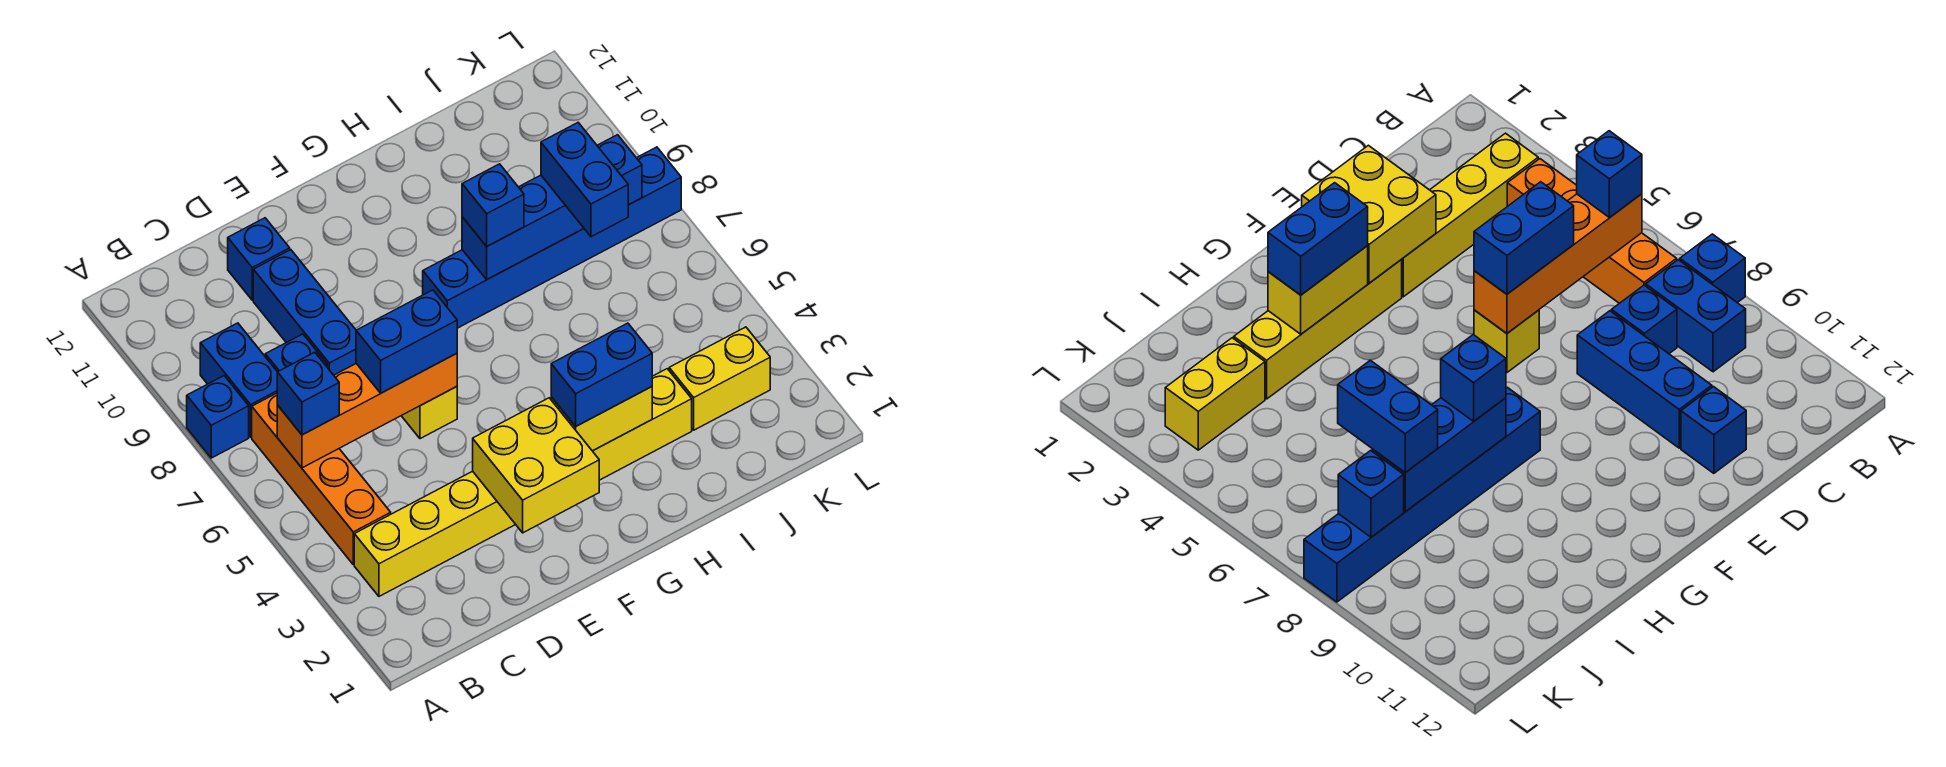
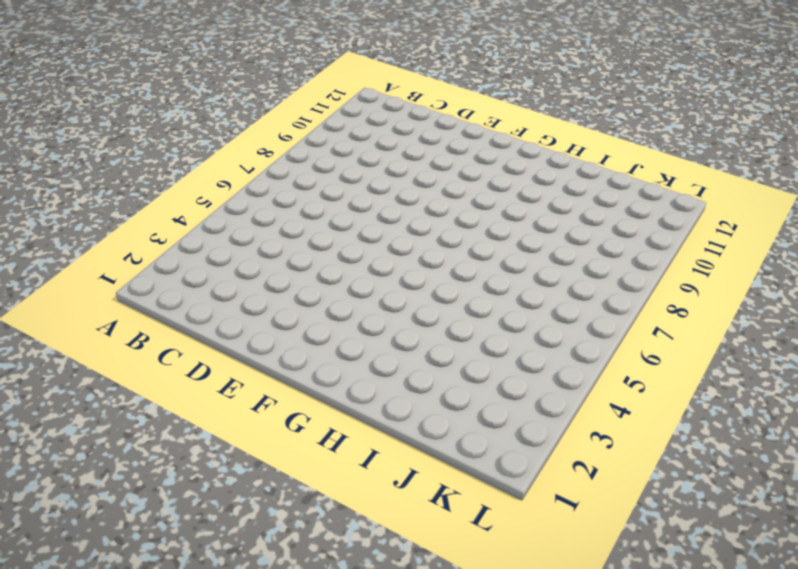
none -> blue 1x1 brick [187,376,249,458]
none -> yellow 1x4 brick [354,471,516,596]
none -> orange 1x4 brick [252,393,391,565]

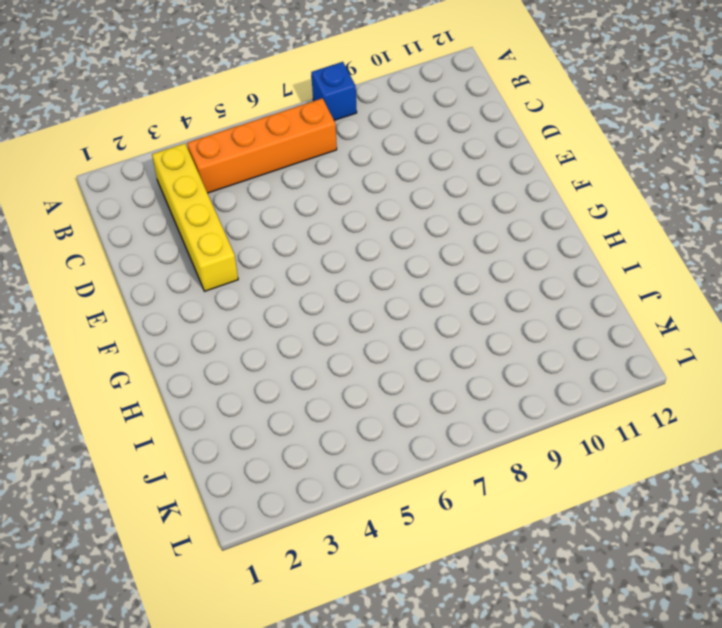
none -> blue 1x2 brick [200,323,277,437]
none -> blue 1x1 brick [265,334,327,372]
none -> blue 1x3 brick [253,250,356,375]

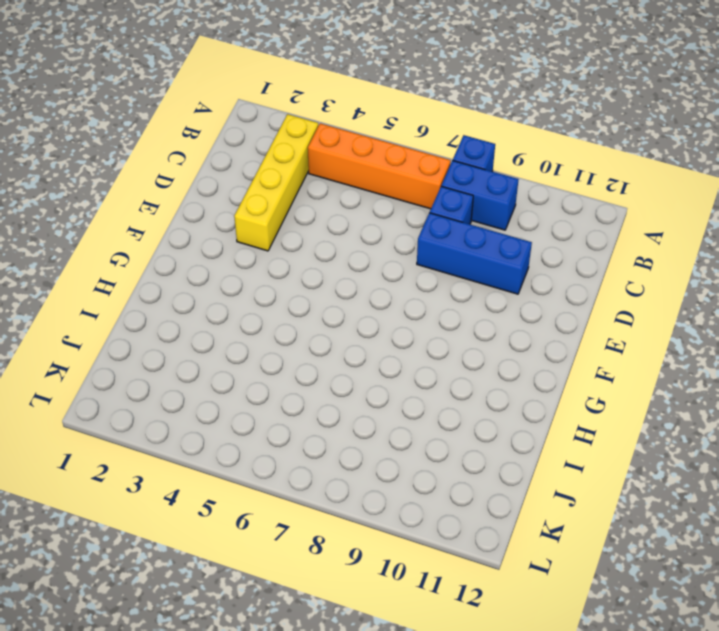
none -> blue 1x1 brick [228,218,290,300]
none -> yellow 1x1 brick [402,387,457,439]
none -> yellow 1x4 brick [593,369,692,480]

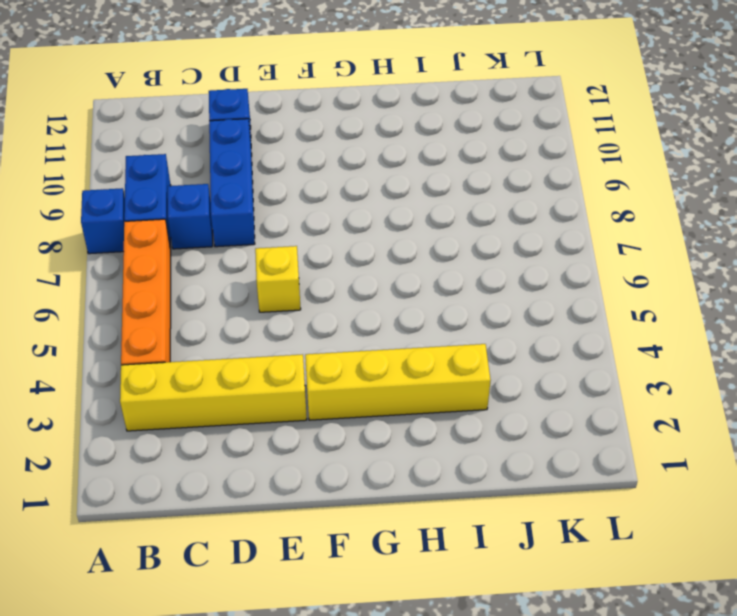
none -> blue 1x6 brick [423,147,681,328]
none -> yellow 1x2 brick [669,327,770,430]
none -> orange 1x4 brick [277,354,457,468]

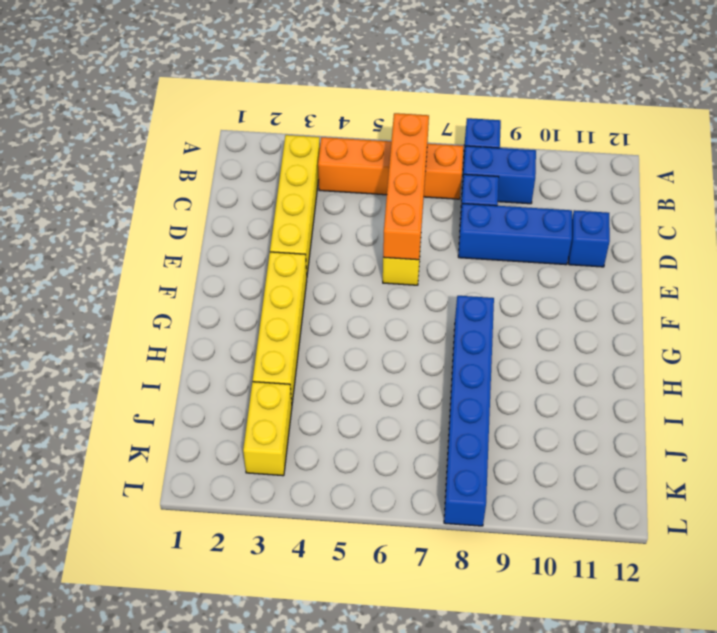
none -> yellow 2x2 brick [473,398,599,533]
none -> yellow 1x2 brick [551,387,652,451]
none -> blue 1x3 brick [462,175,584,279]

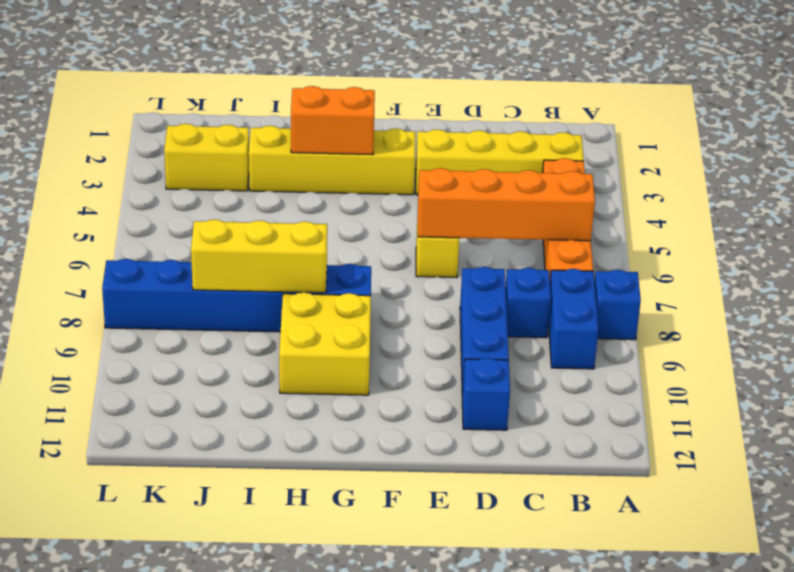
orange 1x2 brick [291,86,375,155] -> yellow 1x2 brick [551,387,652,451]
yellow 2x2 brick [279,292,371,395] -> yellow 2x2 brick moved to [473,398,599,533]
yellow 1x3 brick [191,219,327,293] -> blue 1x3 brick [462,175,584,279]
none -> blue 1x1 brick [597,135,642,205]
none -> blue 1x1 brick [277,352,339,435]
none -> blue 1x2 brick [356,290,457,393]

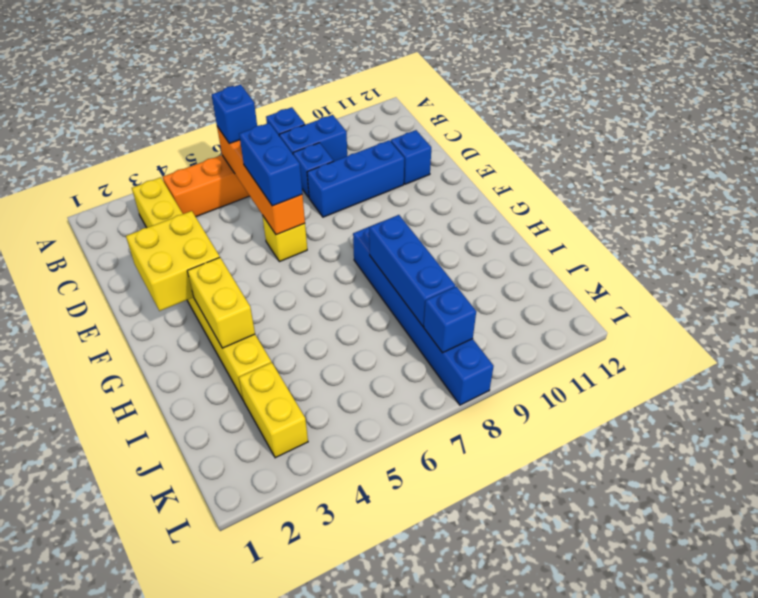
none -> blue 1x2 brick [551,323,652,426]
none -> blue 1x1 brick [462,164,524,246]
none -> blue 1x2 brick [541,123,628,237]

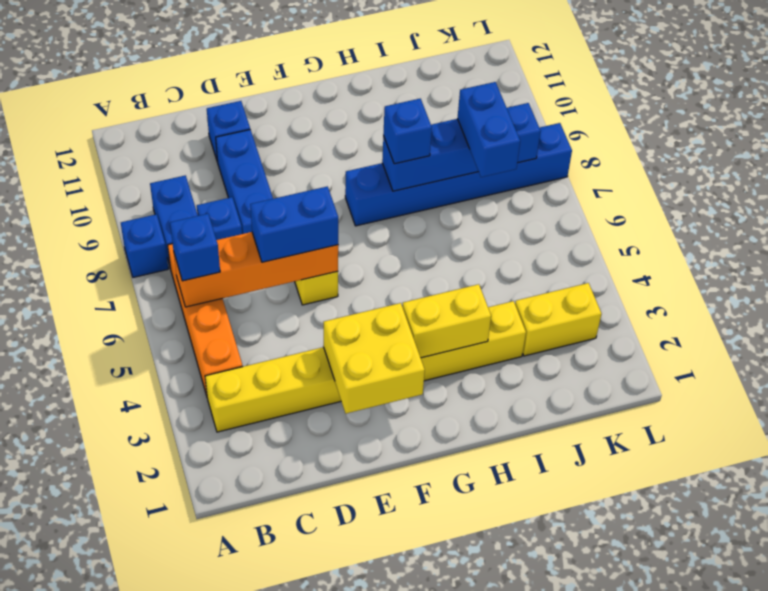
none -> blue 1x2 brick [551,323,652,426]

